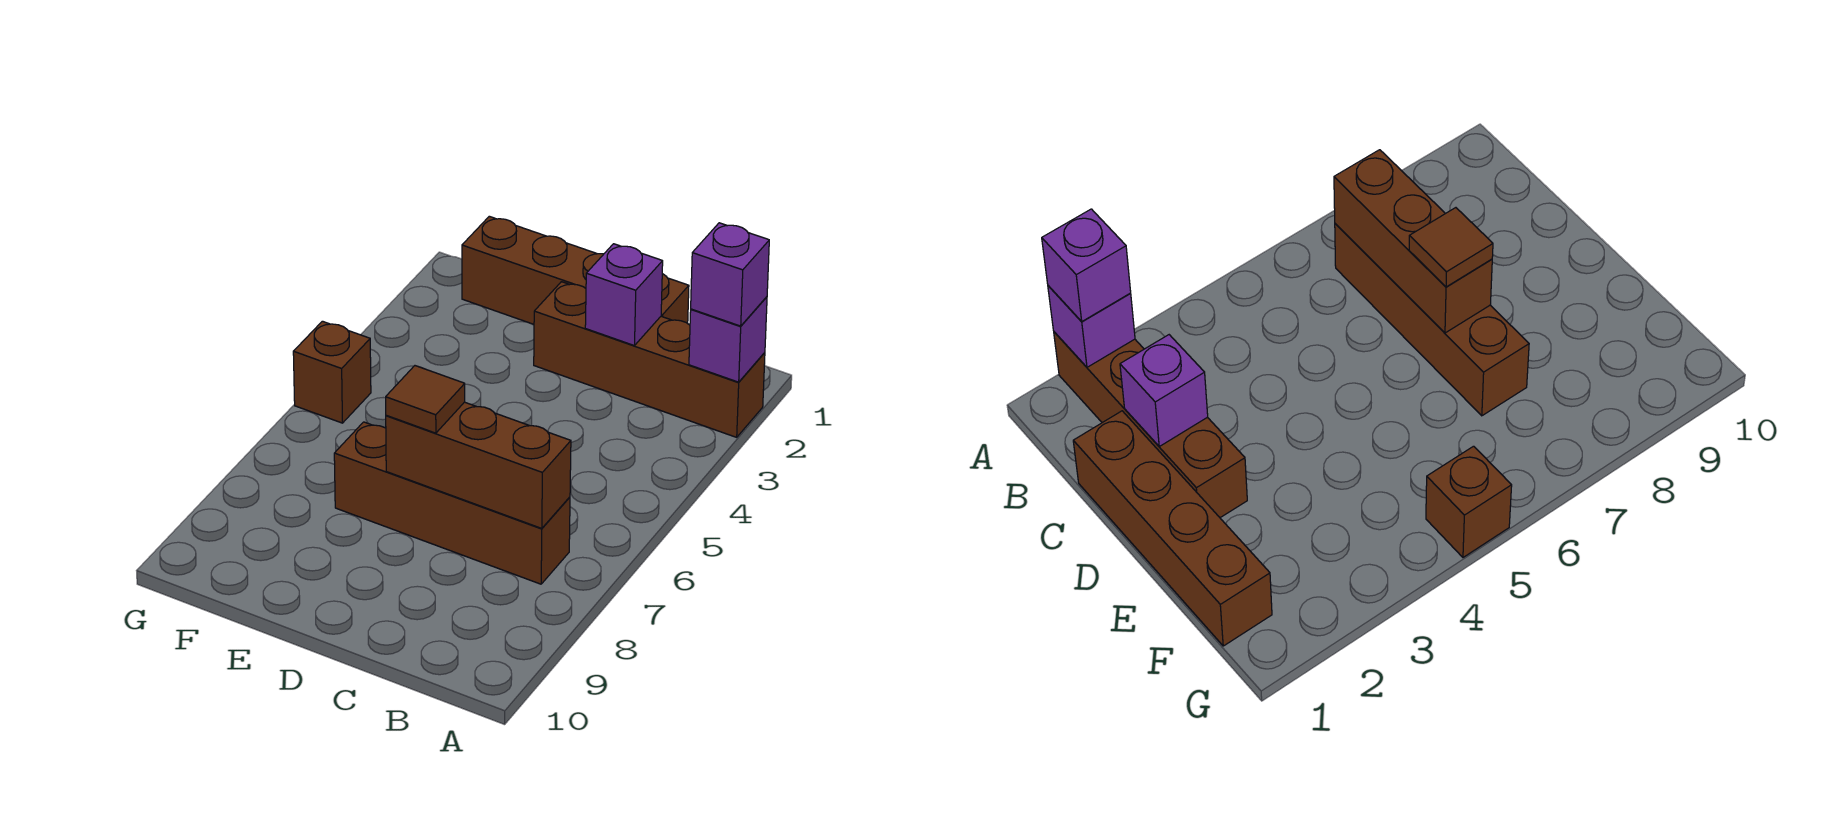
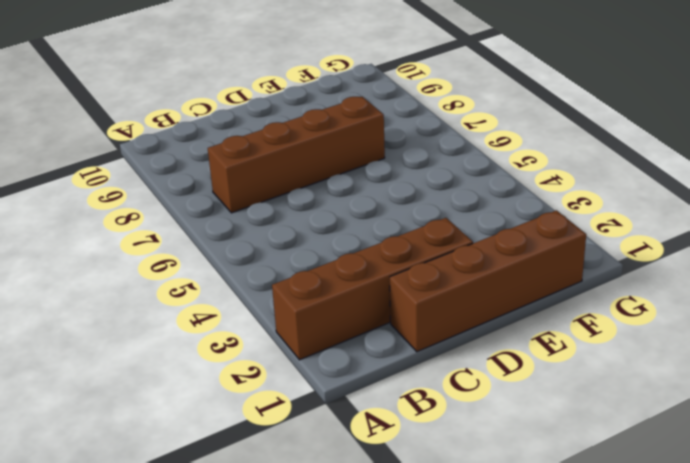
none -> brown 1x1 brick [293,321,371,423]
none -> purple 1x1 brick [689,297,767,382]

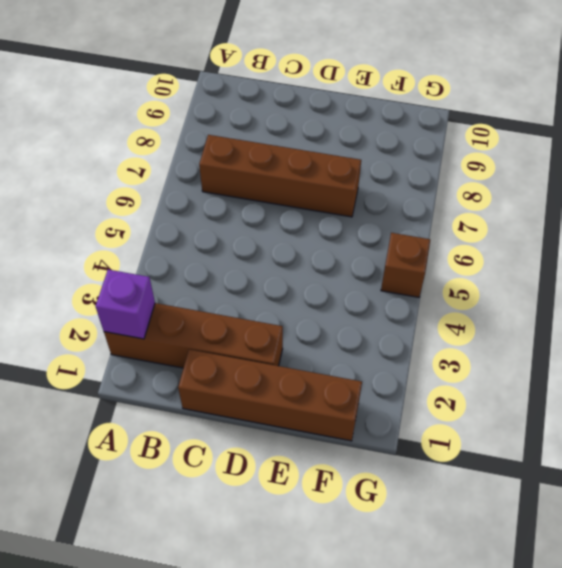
none -> brown 1x3 brick [386,402,571,528]
none -> purple 1x1 brick [585,244,663,346]

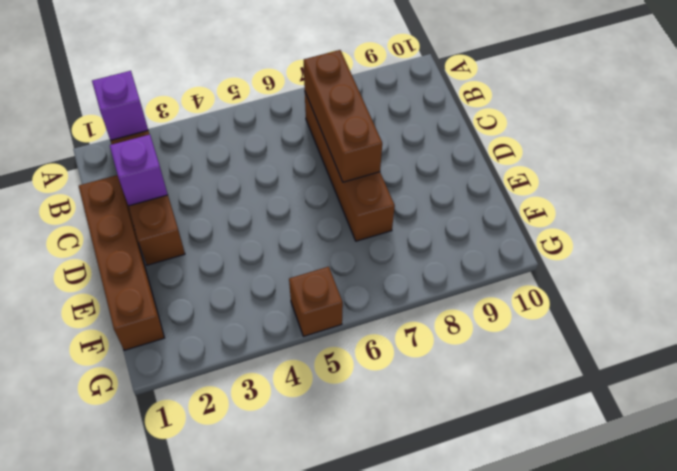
none -> purple 1x1 brick [691,223,769,326]
none -> brown 1x1 tile [386,366,465,433]

